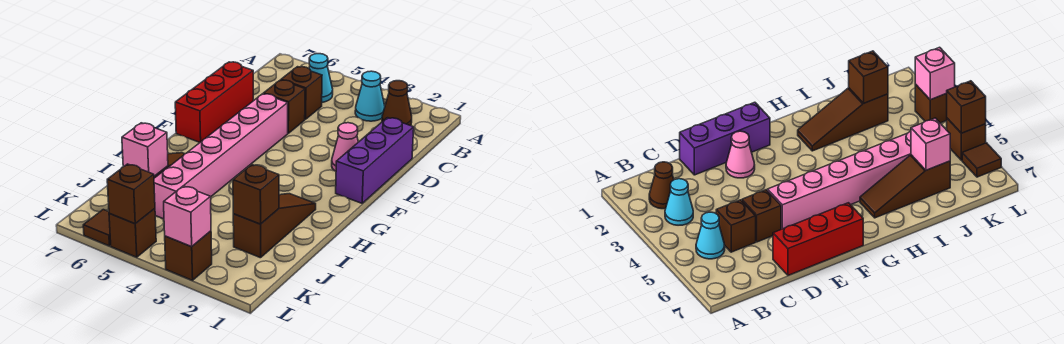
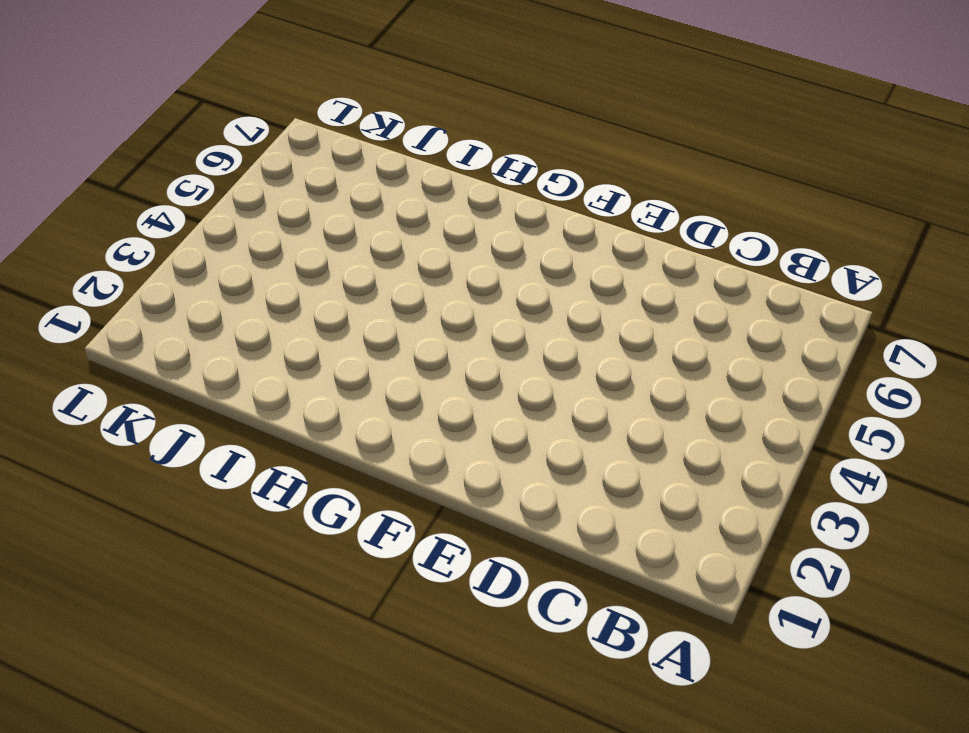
none -> brown 1x1 cone [382,81,412,126]
none -> cyan 1x1 cone [355,71,385,121]
none -> cyan 1x1 cone [309,54,333,102]

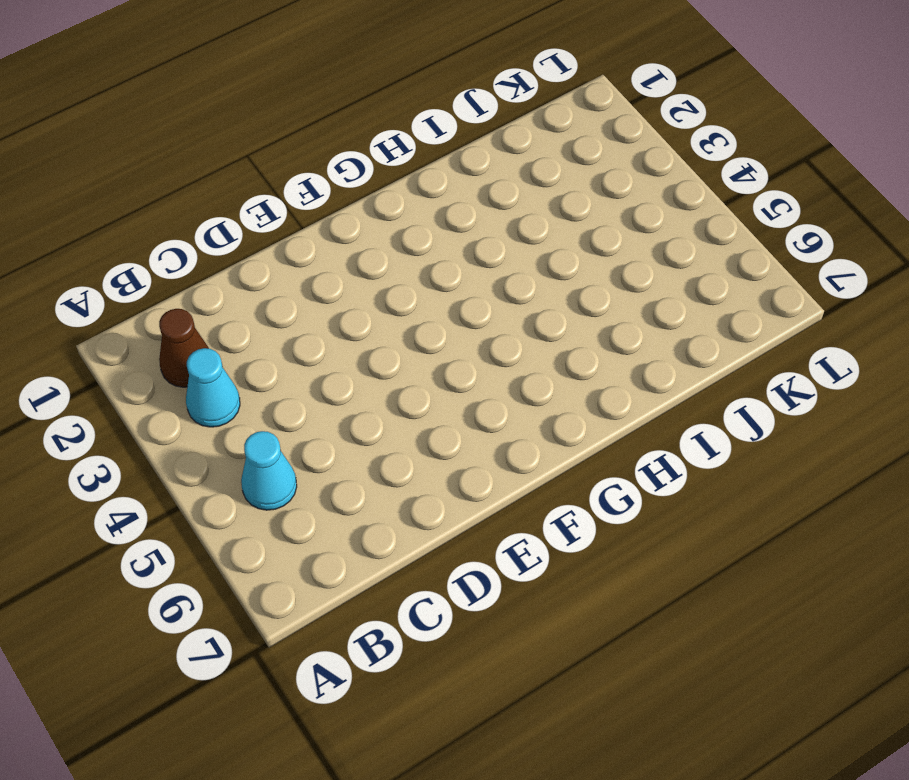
none -> brown 1x1 brick [281,67,322,119]
none -> purple 1x3 brick [336,118,414,203]
none -> brown 1x1 brick [264,80,305,133]

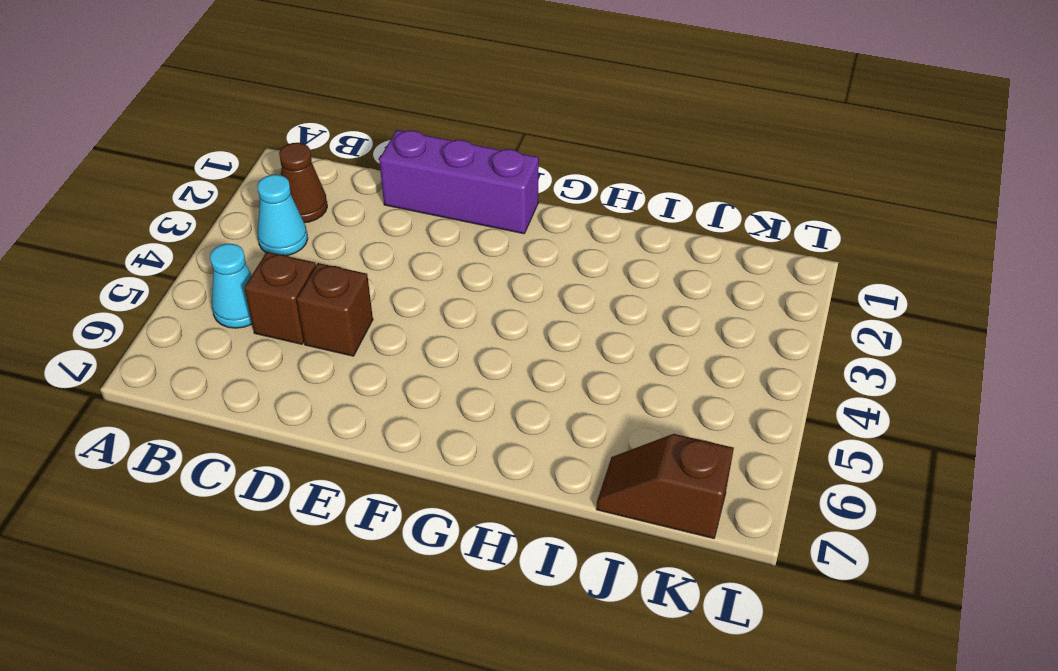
brown 1x2 slope [596,434,734,538] -> none
none -> red 1x3 brick [175,62,253,142]
none -> pink 1x1 cone [332,123,358,171]
none -> pink 1x6 brick [154,94,288,219]

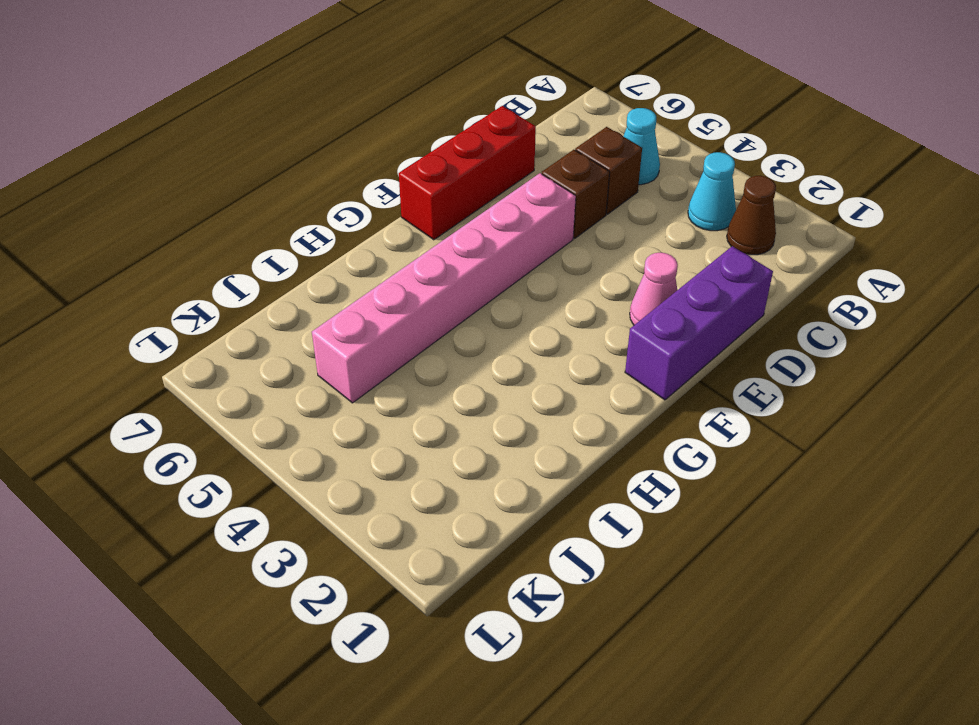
none -> brown 1x3 slope [233,194,316,258]
none -> brown 1x3 slope [860,155,950,218]
none -> brown 1x1 brick [165,231,212,280]

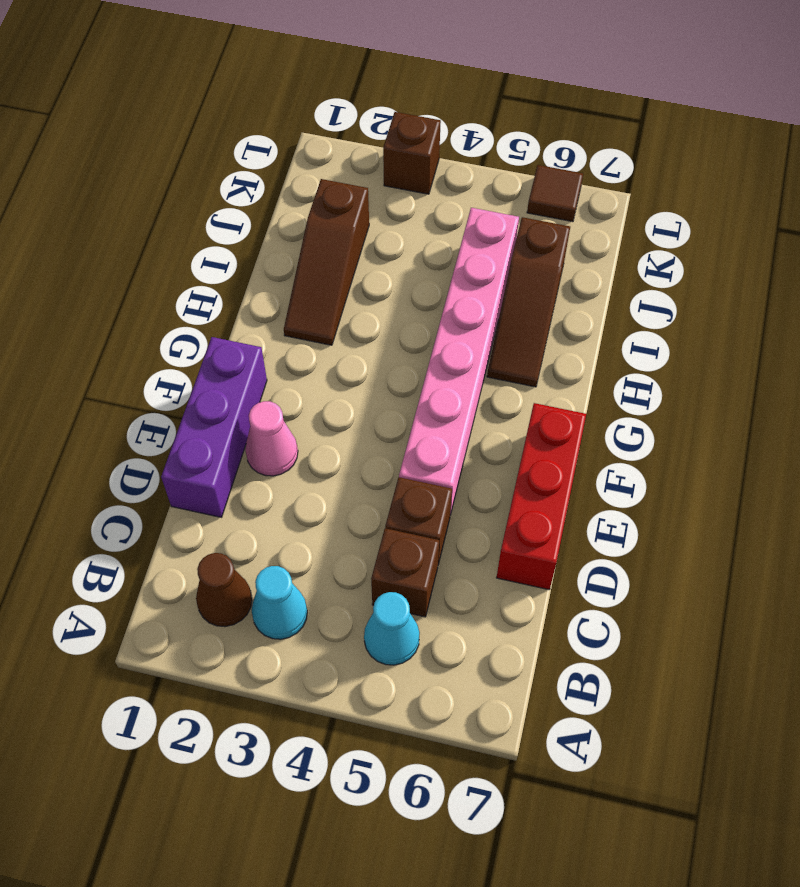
none -> brown 1x1 brick [109,209,156,257]
none -> brown 1x1 brick [233,165,279,224]
none -> pink 1x1 brick [122,123,168,176]

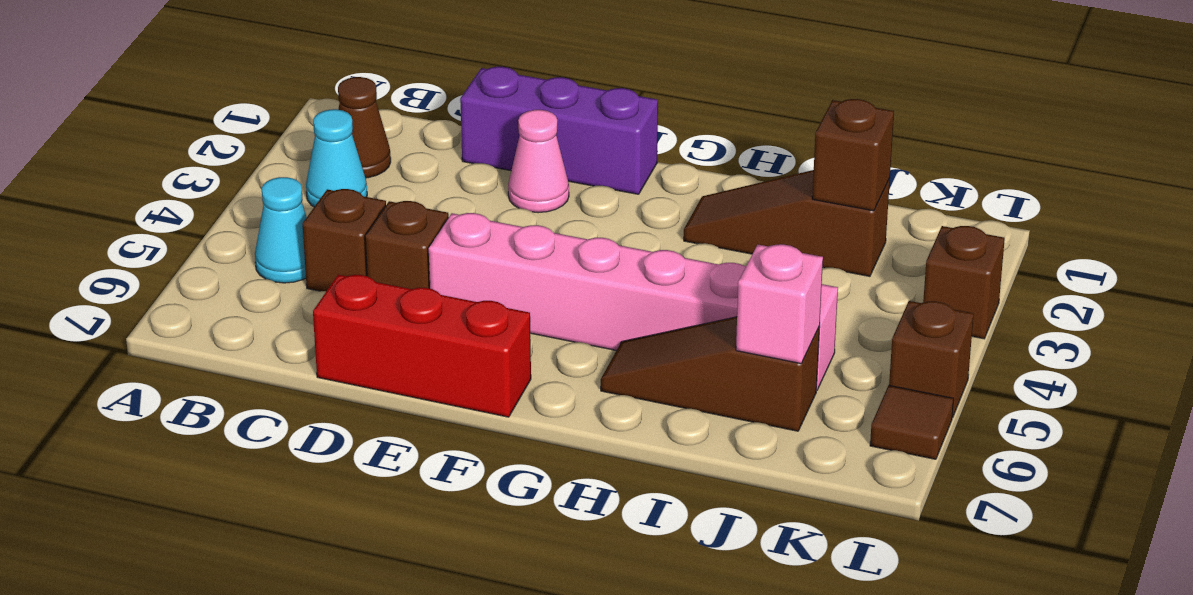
none -> pink 1x1 brick [164,186,211,247]
none -> brown 1x1 brick [107,164,155,224]

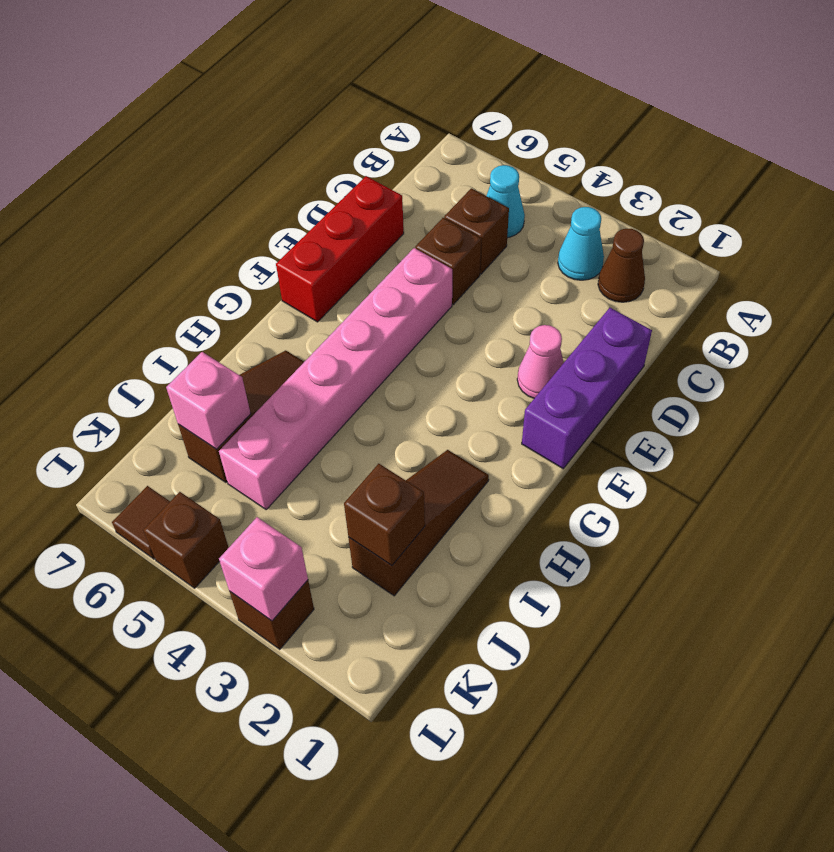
none -> brown 1x1 brick [107,164,155,224]

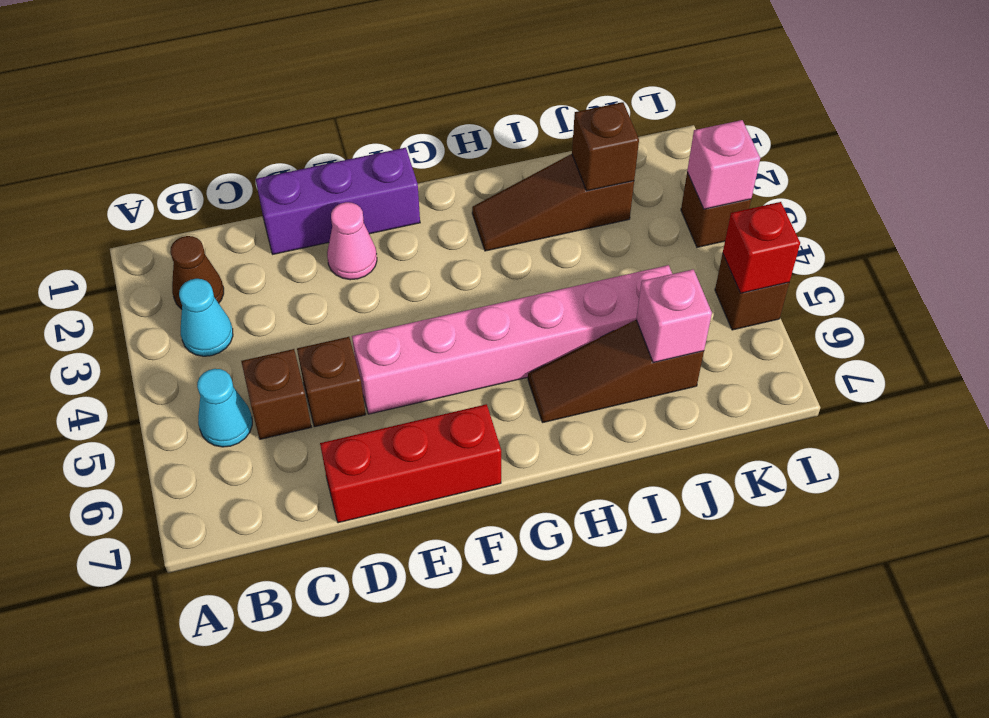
red 1x1 brick [723,202,800,293] -> brown 1x1 brick [107,164,155,224]
none -> brown 1x1 tile [83,210,111,246]

